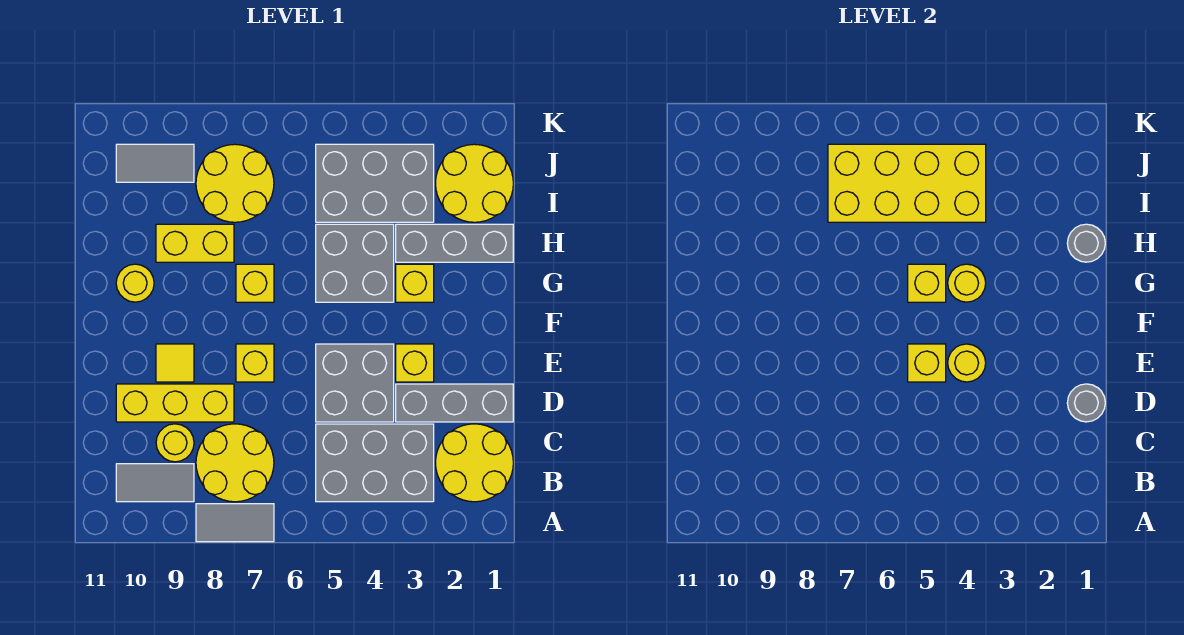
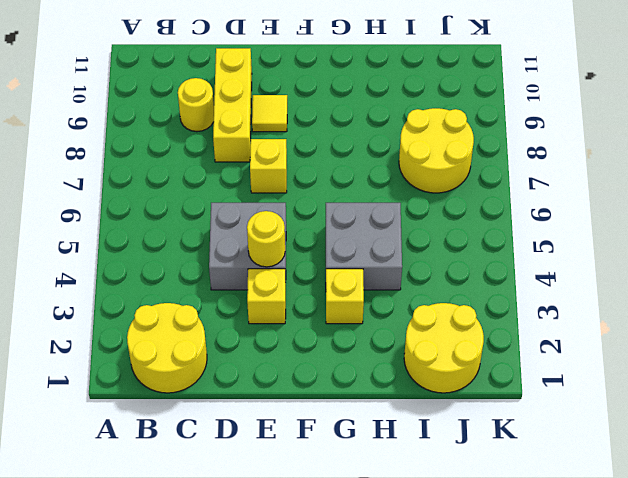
none -> grey 1x2 tile [196,504,274,542]
none -> grey 2x3 brick [316,424,434,502]
none -> yellow 2x2 round brick [196,424,274,502]

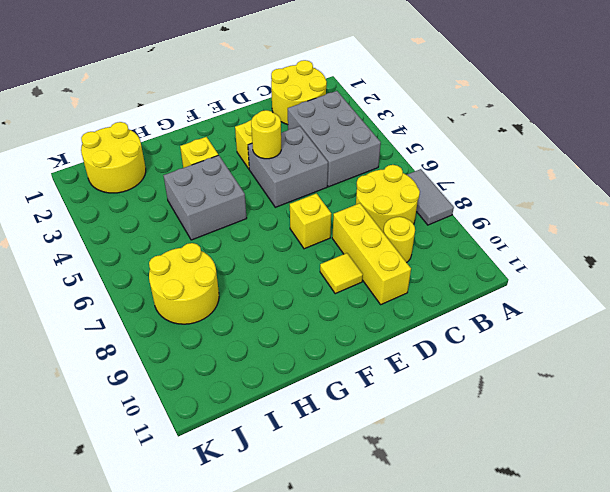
none -> grey 1x2 tile [116,464,194,502]
none -> grey 1x3 brick [396,384,513,422]
none -> yellow 1x1 brick [236,264,274,302]

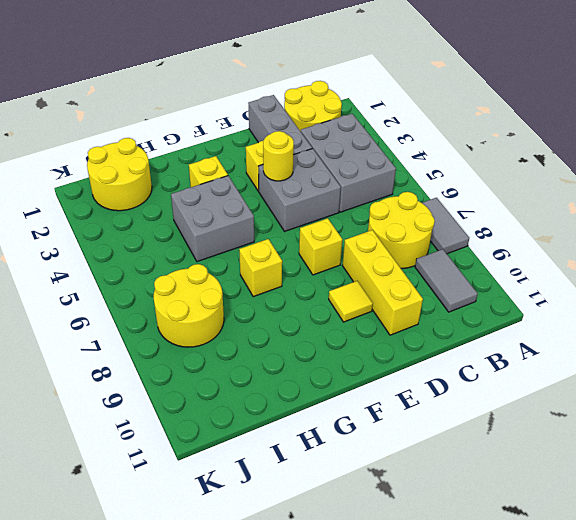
none -> yellow 1x1 round brick [156,424,194,462]
none -> yellow 1x1 round brick [116,264,154,302]
none -> grey 1x3 brick [396,224,513,262]

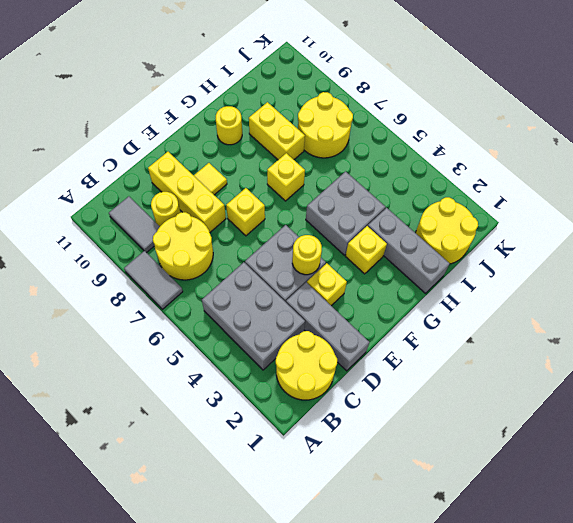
none -> grey 2x3 brick [316,144,434,222]
none -> grey 1x2 tile [116,144,194,182]
none -> grey 1x1 round brick [1067,384,1105,422]

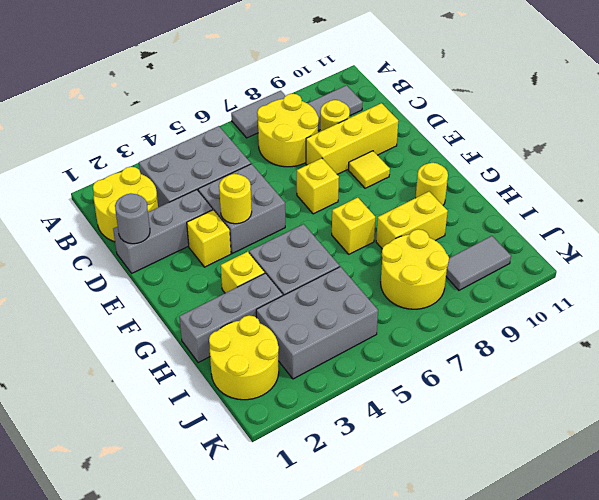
none -> yellow 1x1 brick [908,344,946,382]
none -> yellow 1x1 round brick [948,264,986,302]
none -> yellow 1x1 brick [908,264,946,302]

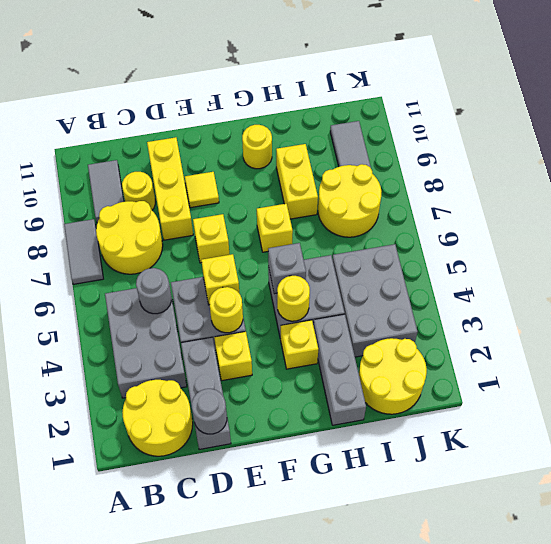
grey 1x1 round brick [136,268,171,314] -> grey 1x1 round brick moved to [1067,224,1105,262]
grey 1x1 brick [268,243,306,294] -> yellow 1x1 brick [908,264,946,302]
none -> yellow 2x4 brick [828,144,986,222]

